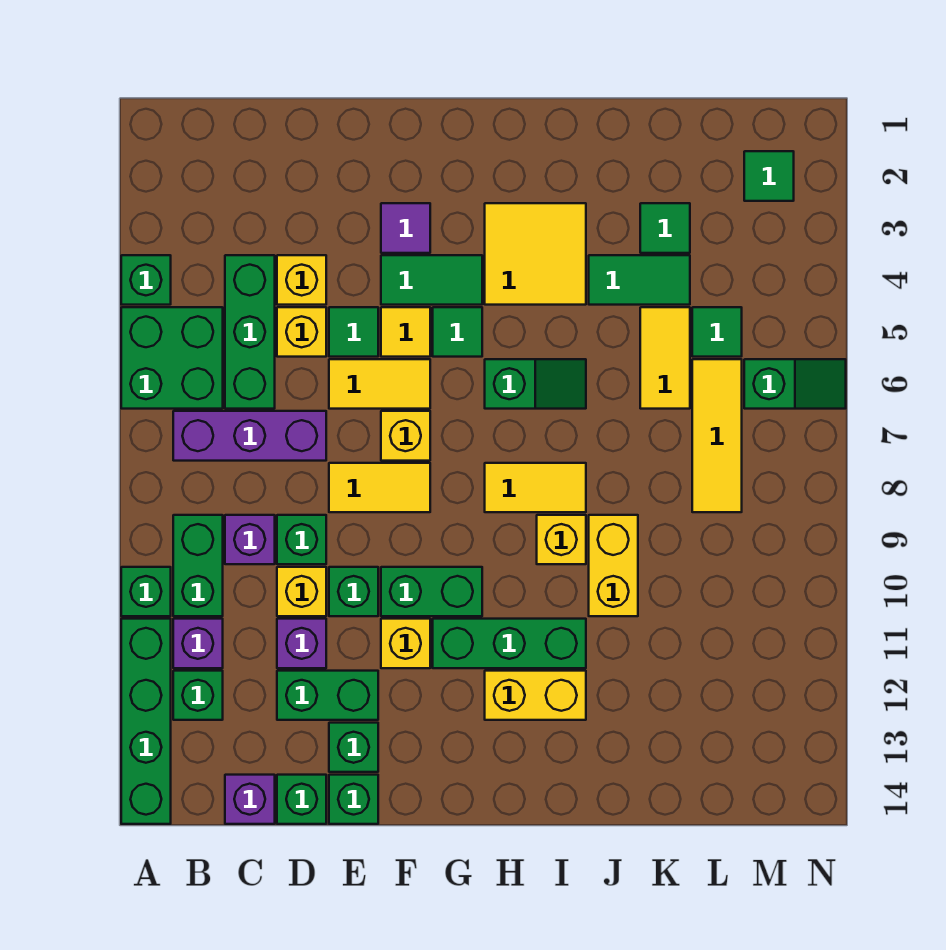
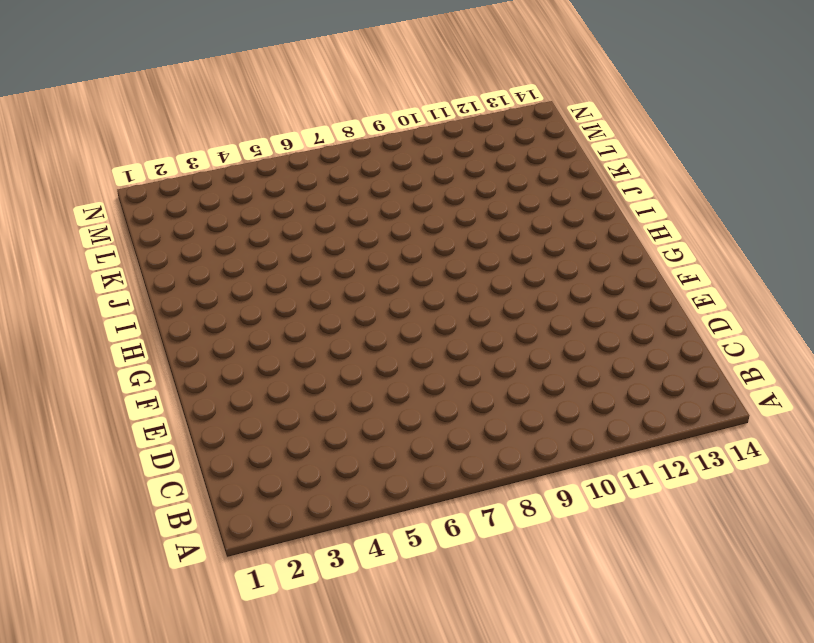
none -> green 1x1 brick [121,255,171,305]
none -> green 2x2 brick [121,307,223,409]
none -> green 1x1 brick [121,567,171,616]
none -> green 1x4 brick [121,619,171,824]

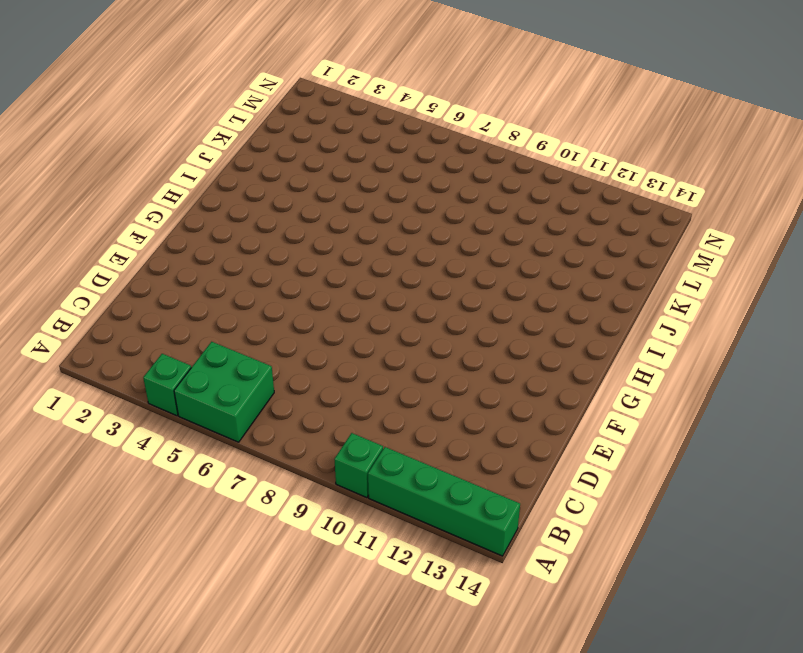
none -> purple 1x3 brick [173,411,326,461]
none -> green 1x2 brick [173,515,223,616]
none -> purple 1x1 brick [173,619,223,668]
none -> green 1x1 brick [173,671,223,720]

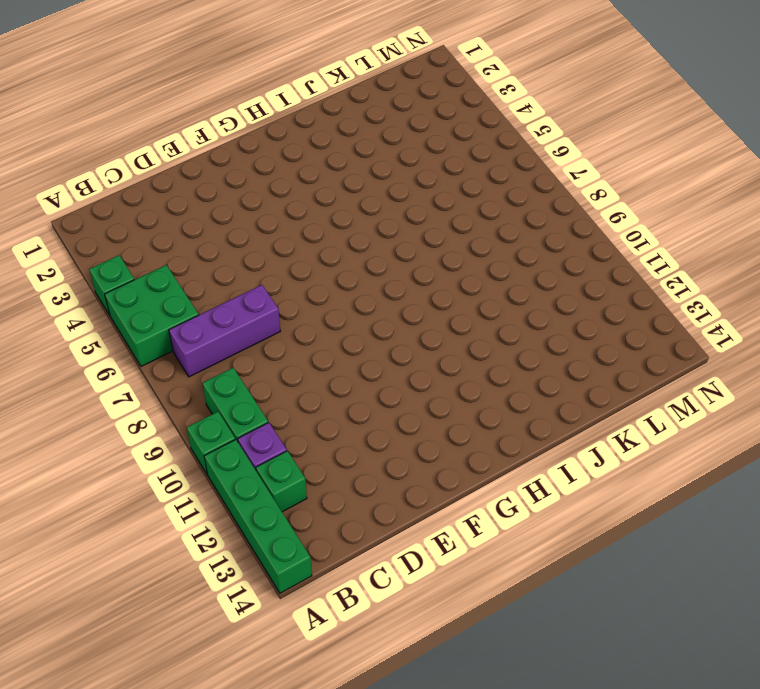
none -> green 1x3 brick [225,255,275,409]
none -> purple 1x1 brick [225,515,275,564]
none -> purple 1x1 brick [225,775,275,824]
none -> yellow 1x1 brick [277,255,326,305]

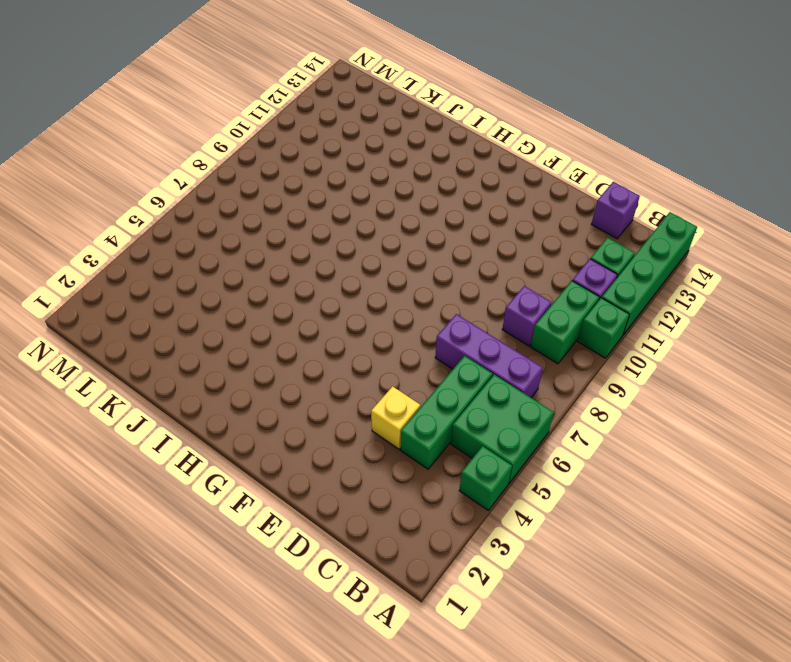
none -> yellow 1x1 brick [277,307,326,357]
none -> green 1x1 brick [277,515,326,564]
none -> yellow 1x1 brick [277,567,326,616]
none -> purple 1x1 brick [277,619,326,668]

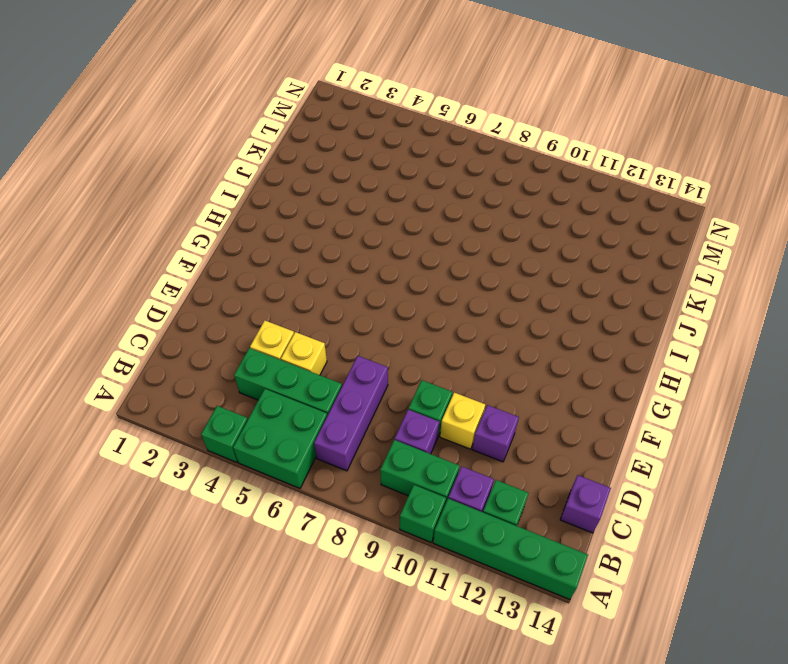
none -> green 1x2 brick [277,671,378,720]
none -> green 1x1 brick [277,775,326,824]
none -> green 1x1 tile [329,307,378,357]
none -> yellow 1x2 tile [329,359,430,409]

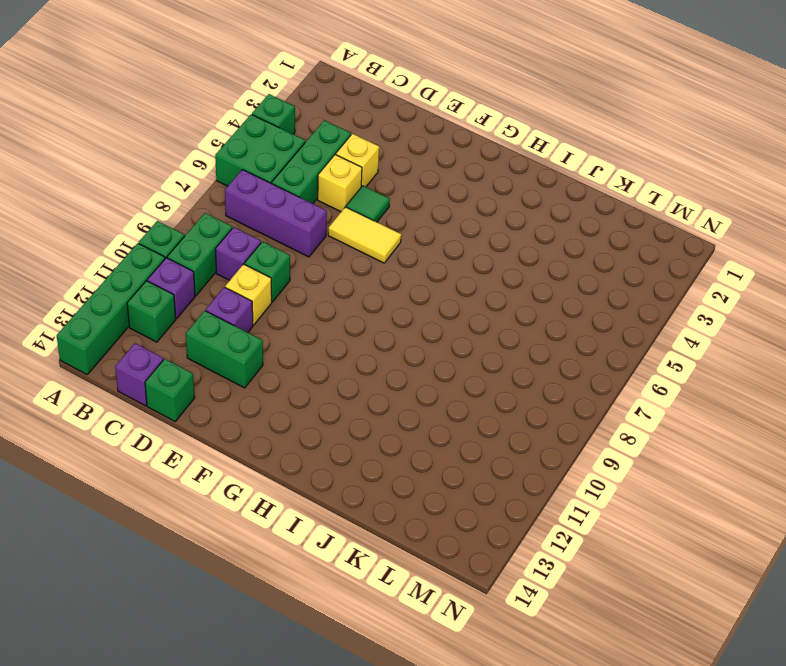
none -> yellow 1x2 tile [329,463,430,512]
none -> green 1x1 brick [329,567,378,616]
none -> green 1x1 brick [329,723,378,772]
none -> green 1x1 brick [329,775,378,824]

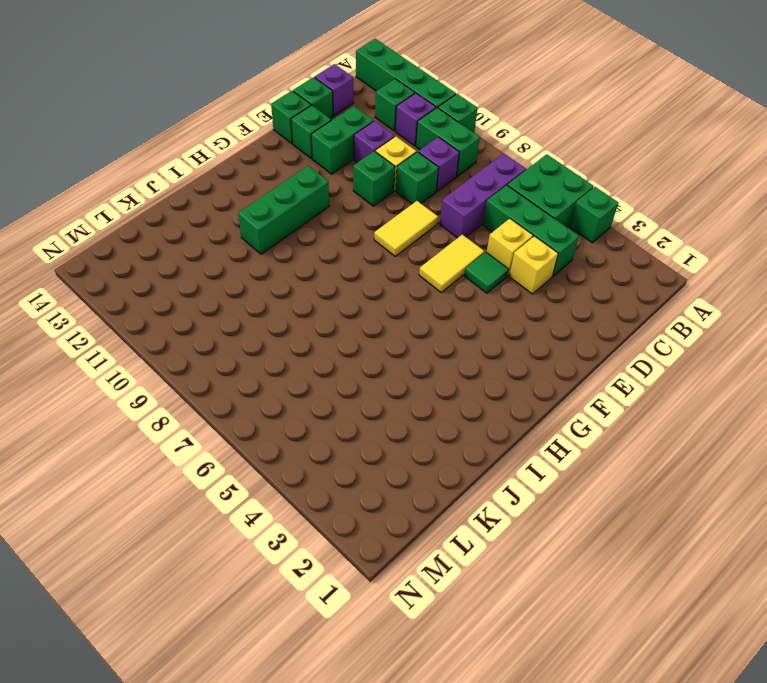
none -> purple 1x1 tile [381,203,430,253]
none -> green 1x2 tile [381,255,482,305]
none -> yellow 1x1 tile [381,307,430,357]
none -> yellow 1x1 brick [381,411,430,461]

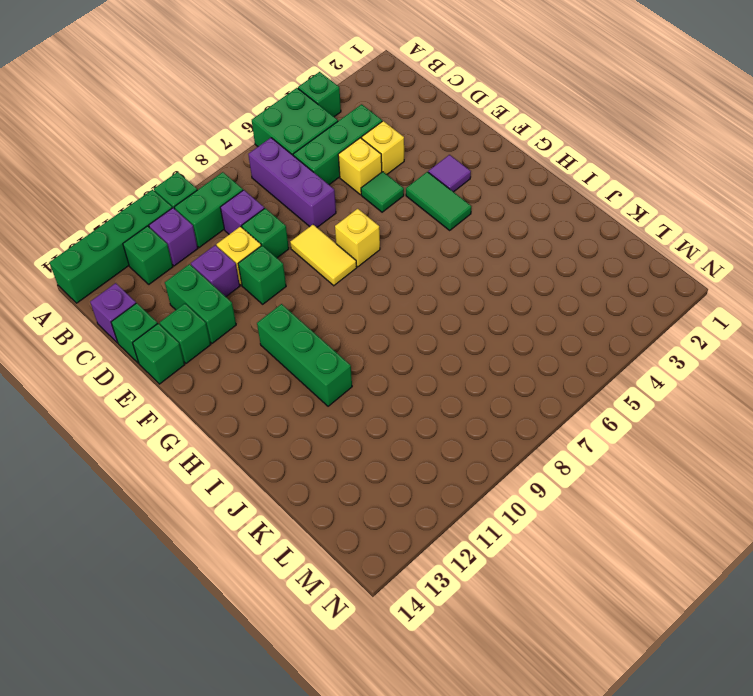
none -> yellow 1x2 tile [329,359,430,409]
none -> yellow 1x1 tile [381,307,430,357]
none -> green 1x2 brick [381,567,482,616]
none -> yellow 1x1 brick [381,619,430,668]

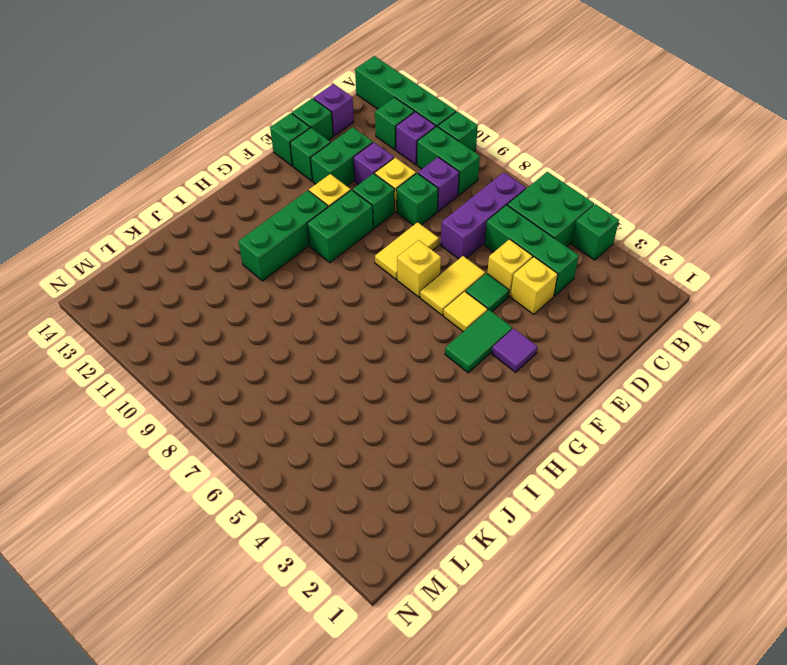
none -> green 1x1 tile [433,307,482,357]
none -> yellow 2x2 tile [485,203,586,305]
none -> green 1x2 slope [485,359,586,409]
none -> yellow 1x2 tile [485,463,586,512]

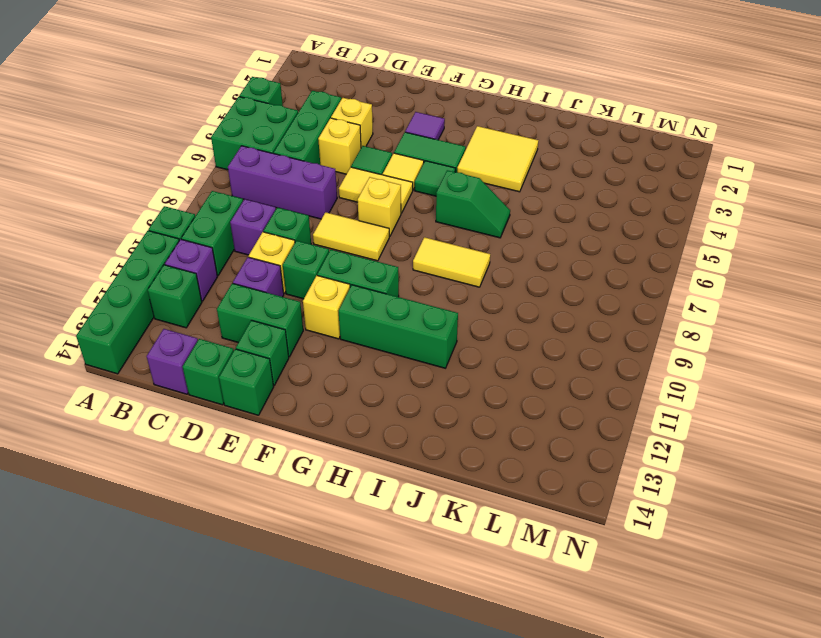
none -> yellow 1x2 brick [485,671,586,720]
none -> yellow 1x1 brick [537,515,586,564]
none -> green 1x2 tile [589,255,690,305]
none -> yellow 1x2 brick [589,515,638,616]

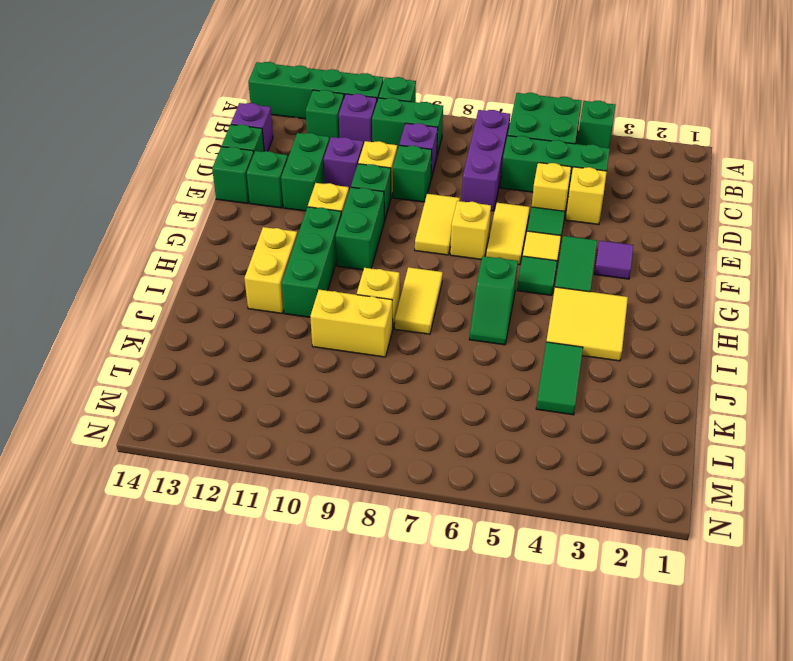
none -> green 1x1 tile [640,203,690,253]
none -> yellow 1x2 tile [640,307,690,409]
none -> green 1x1 tile [692,307,742,357]
none -> yellow 1x3 tile [692,359,742,512]

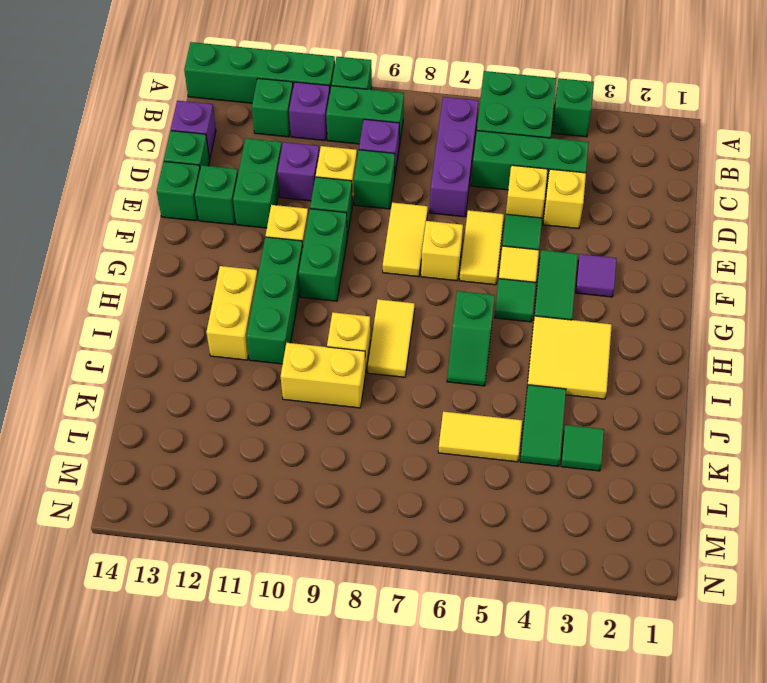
none -> green 1x1 tile [692,307,742,357]
none -> yellow 1x3 tile [692,359,742,512]
none -> green 1x1 tile [744,151,794,201]
none -> green 1x2 slope [744,359,846,409]

